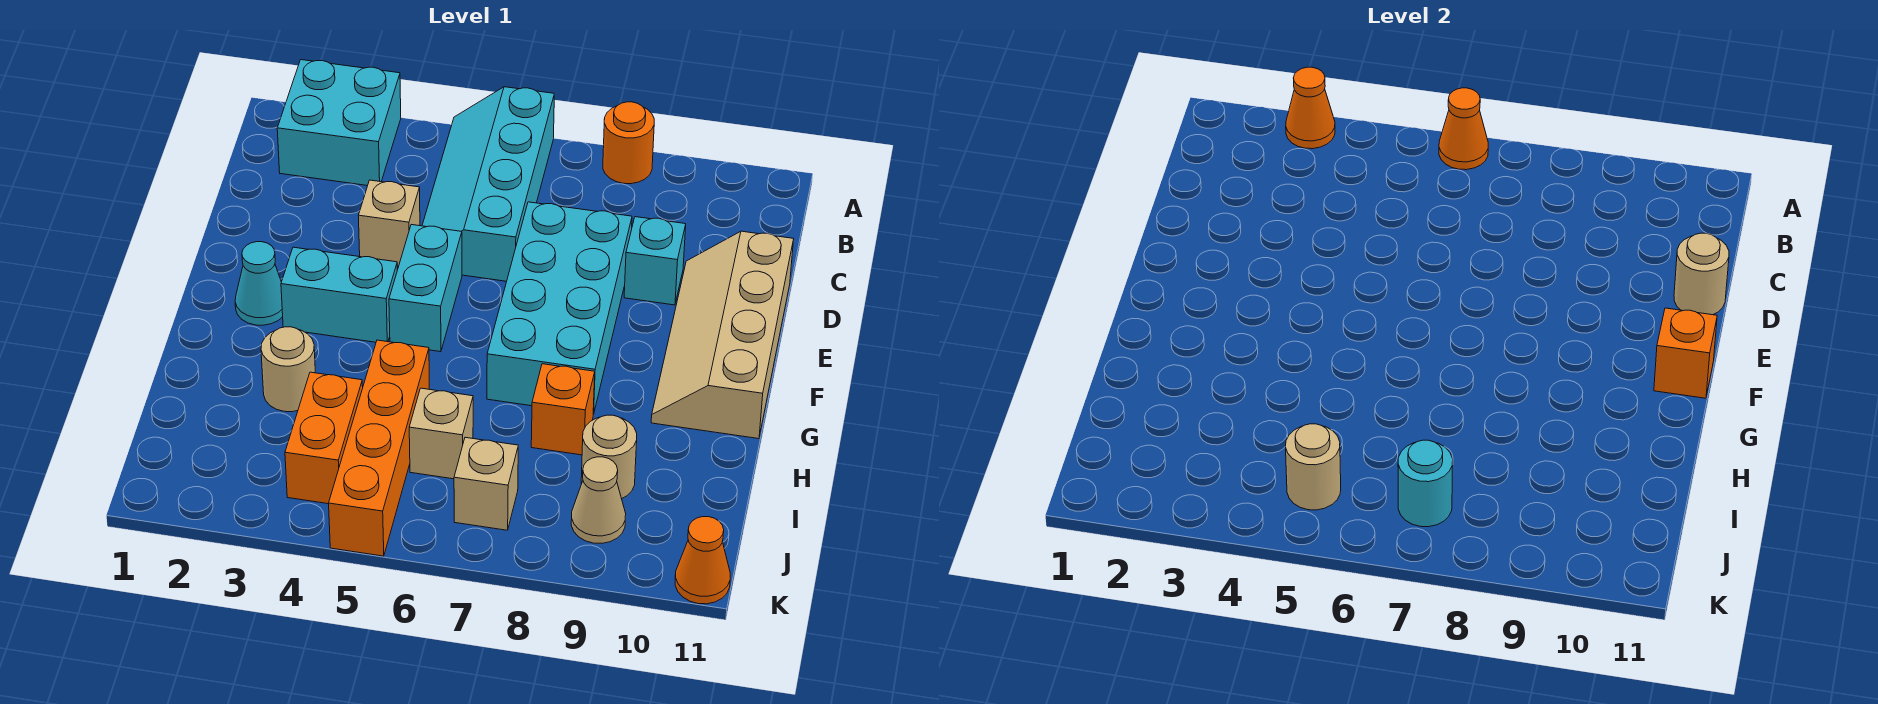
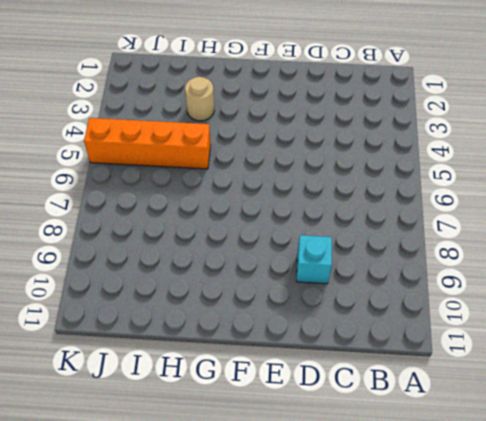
none -> cyan 2x2 brick [277,60,401,186]
none -> cyan 2x4 slope [422,87,554,281]
none -> orange 1x1 round brick [603,102,654,184]

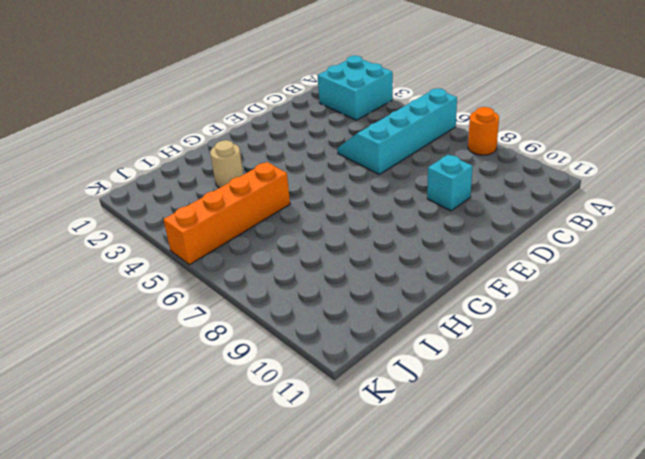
none -> tan 1x1 brick [358,180,420,266]
none -> cyan 2x4 brick [487,202,632,414]
none -> tan 2x4 slope [651,231,794,439]

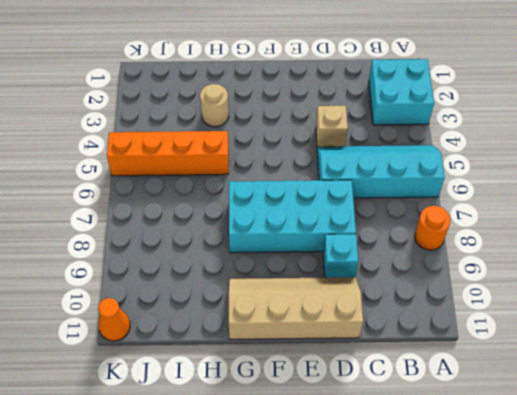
none -> cyan 1x2 brick [389,225,462,352]
none -> cyan 1x1 cone [235,242,283,325]
none -> cyan 1x2 brick [281,247,397,342]

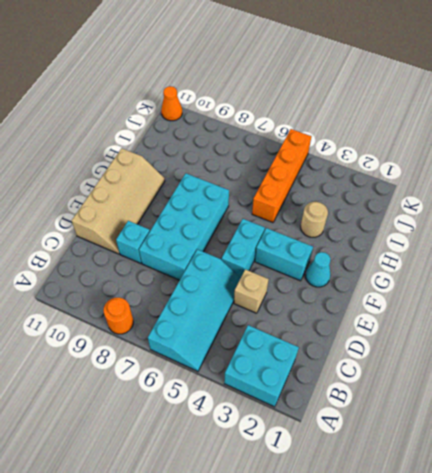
none -> orange 1x1 brick [531,364,595,455]
none -> orange 1x2 brick [285,372,363,504]
none -> tan 1x1 brick [409,388,473,479]

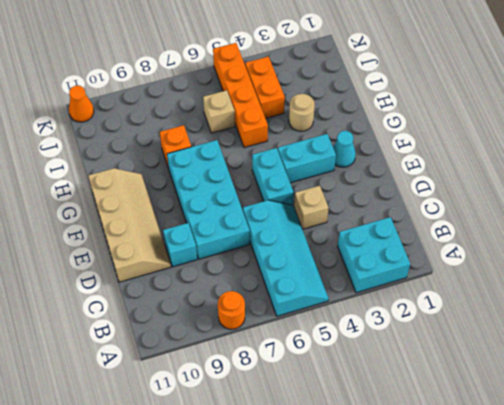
none -> tan 1x1 round brick [581,415,637,499]
none -> tan 1x1 brick [454,437,518,530]
none -> tan 1x1 cone [571,457,626,543]

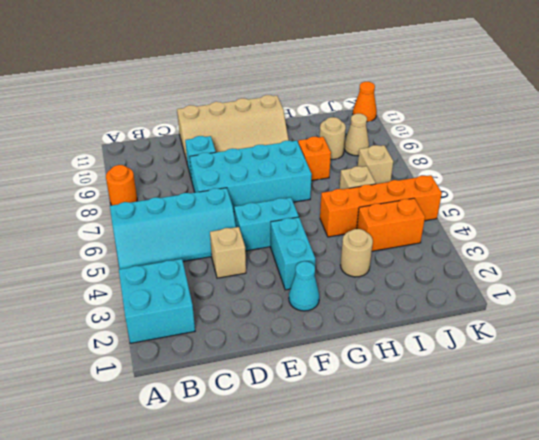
none -> orange 1x1 cone [1286,67,1335,149]
none -> orange 1x1 cone [1439,88,1488,170]
none -> tan 1x1 round brick [1674,233,1729,315]

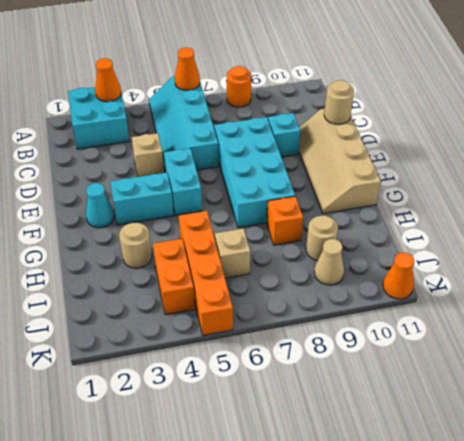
none -> tan 1x1 brick [454,437,518,530]
none -> orange 1x1 brick [1654,308,1717,398]
none -> tan 1x1 round brick [1286,424,1341,510]

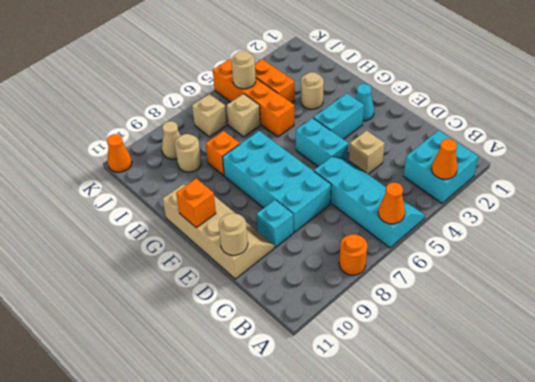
none -> cyan 1x1 round brick [1398,440,1453,527]

